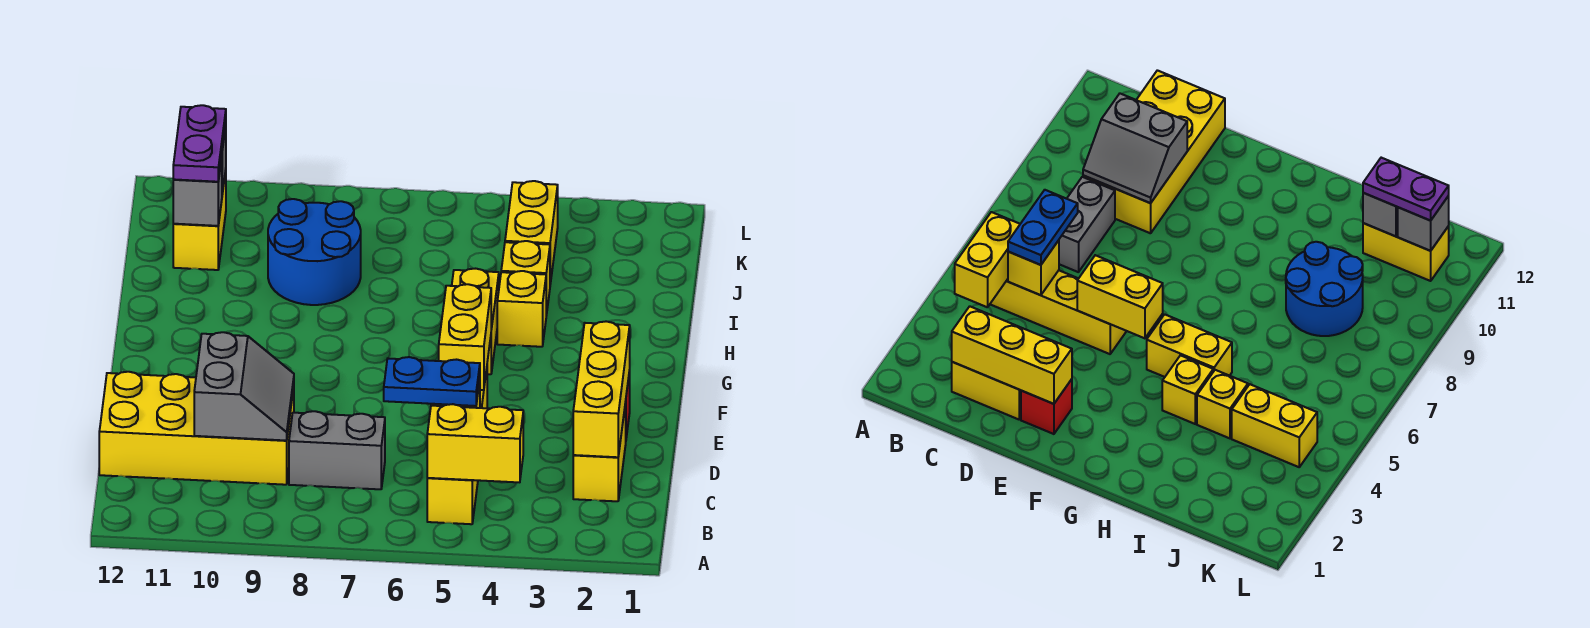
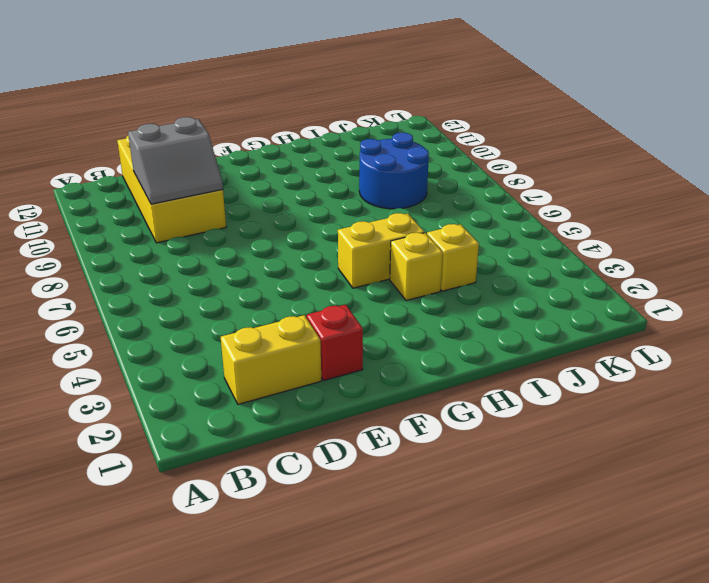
none -> yellow 1x4 brick [427,369,487,524]
none -> grey 1x2 brick [289,411,385,489]
none -> yellow 1x2 brick [505,181,558,284]

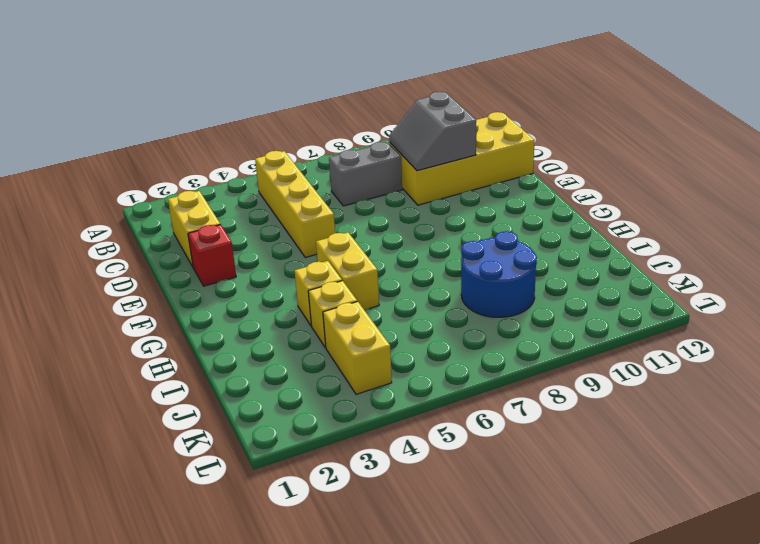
none -> yellow 1x2 brick [173,171,226,270]
none -> yellow 1x2 brick [427,404,523,482]
none -> yellow 1x3 brick [573,321,630,457]

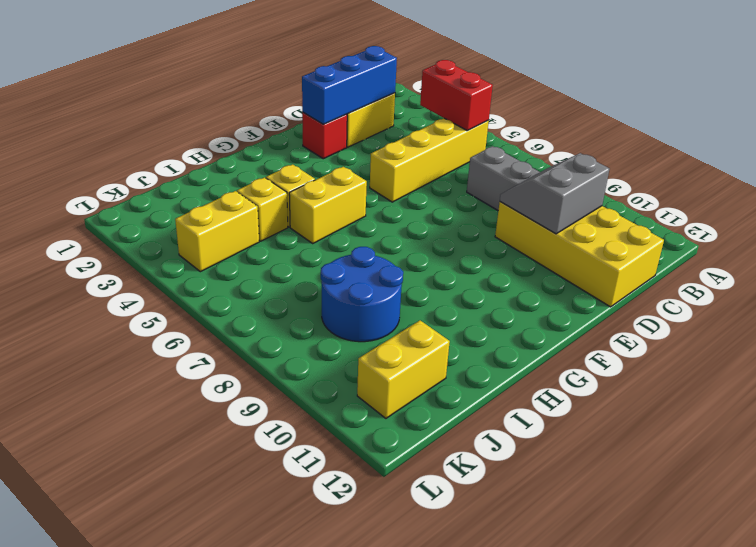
red 1x2 brick [420,60,493,131] -> yellow 1x2 brick [427,404,523,482]
blue 1x3 brick [302,46,397,124] -> yellow 1x3 brick [573,321,630,457]
none -> yellow 1x1 brick [1008,240,1059,295]
none -> yellow 1x2 brick [439,284,491,390]
none -> grey 1x1 brick [173,158,222,226]

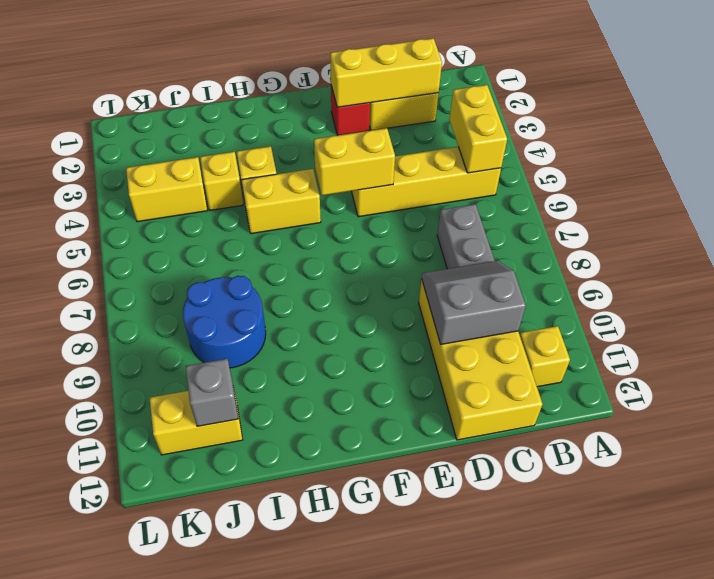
yellow 1x1 brick [520,326,570,387] -> yellow 1x1 brick moved to [1008,240,1059,295]
none -> grey 1x1 brick [1398,196,1449,251]
none -> blue 1x2 plate [384,357,480,406]
none -> purple 1x2 plate [173,105,226,182]

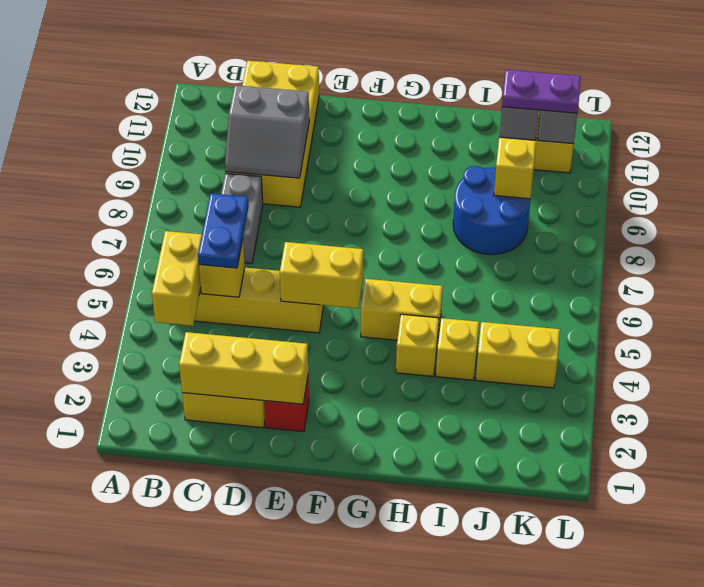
yellow 1x1 brick [494,137,536,199] -> none

